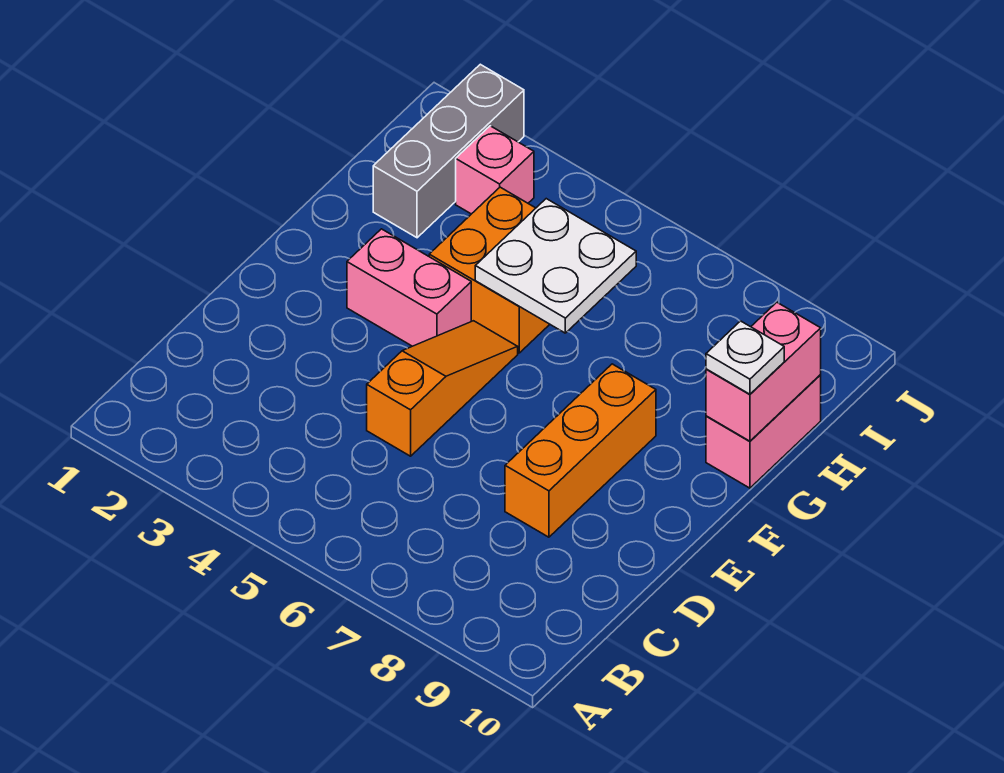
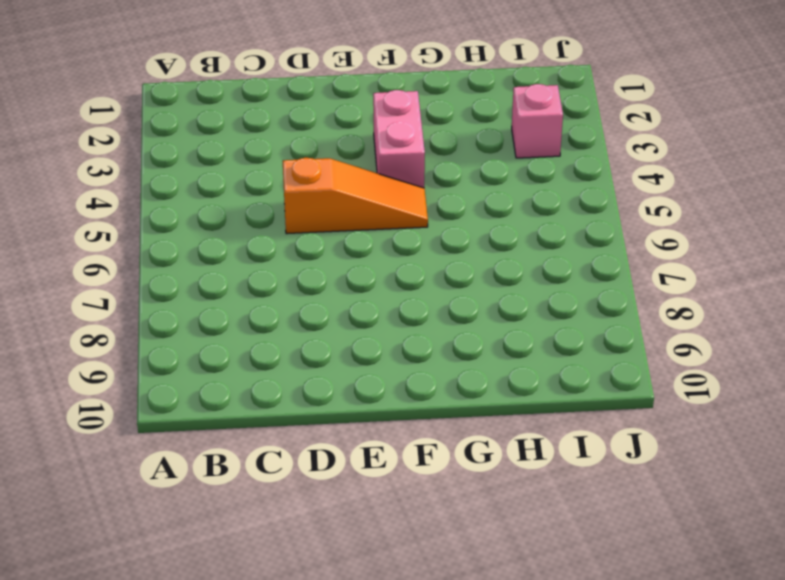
none -> orange 1x3 brick [505,364,656,537]
none -> orange 2x2 brick [429,187,550,353]

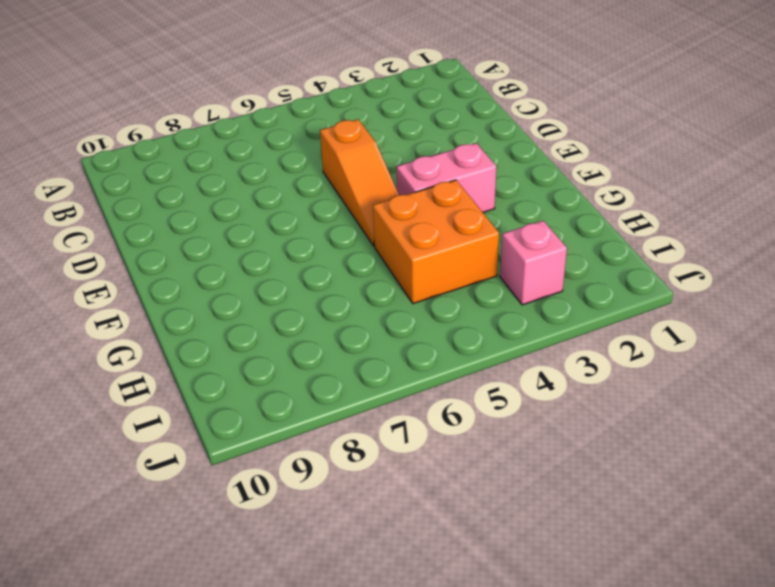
none -> orange 1x3 brick [505,364,656,537]
none -> pink 1x2 brick [706,375,821,488]

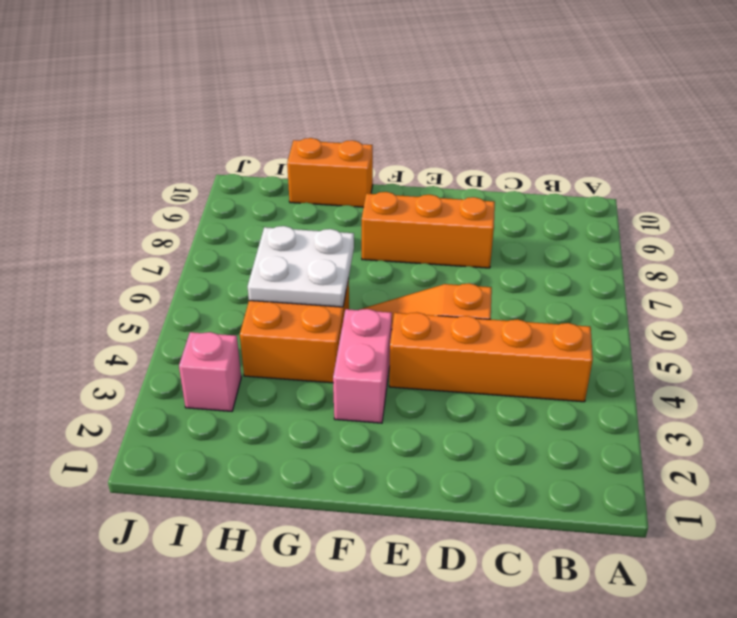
orange 1x4 brick [389,312,593,402] -> none
orange 1x2 brick [287,138,373,207] -> pink 1x2 brick [706,375,821,488]
none -> grey 1x3 brick [373,64,524,238]
none -> pink 1x2 brick [706,302,821,441]

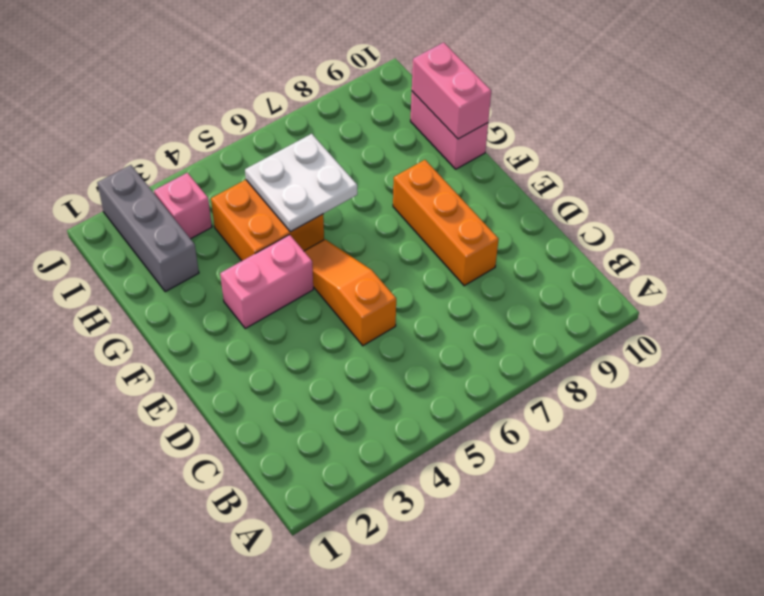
none -> white 1x1 plate [706,321,784,394]

